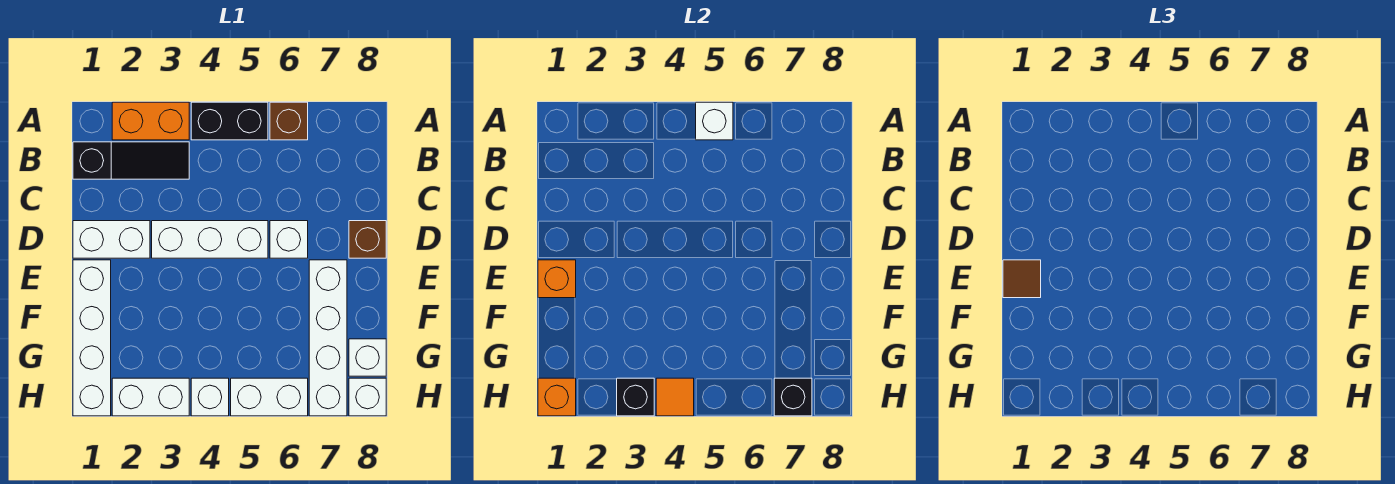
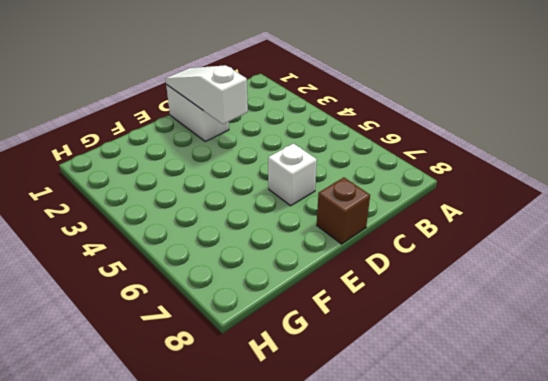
white 1x3 slope [165,65,248,124] -> none
none -> orange 1x2 brick [112,102,189,140]
none -> black 1x2 brick [191,102,268,140]
none -> brown 1x1 brick [270,102,308,140]

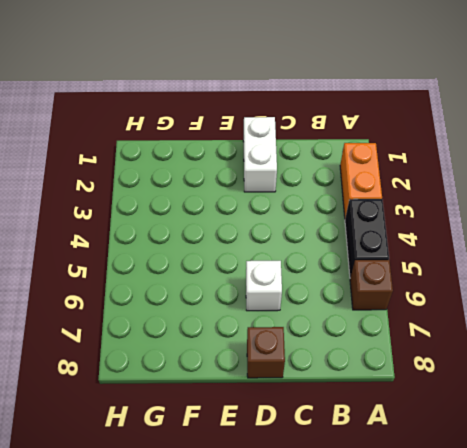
none -> black 1x3 slope [73,142,189,179]
none -> white 1x3 brick [152,221,268,258]
none -> white 1x4 brick [73,260,111,416]

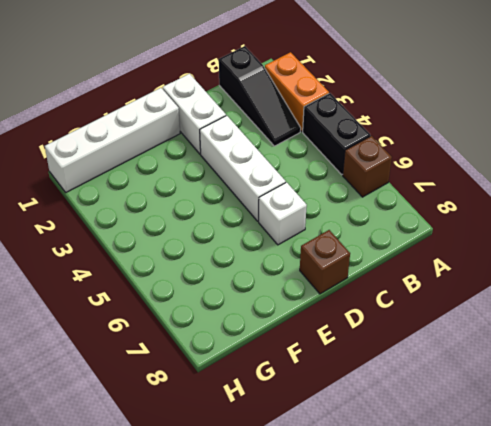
none -> white 1x4 brick [309,260,347,416]
none -> white 1x1 brick [349,339,386,376]
none -> white 1x2 brick [112,378,189,416]

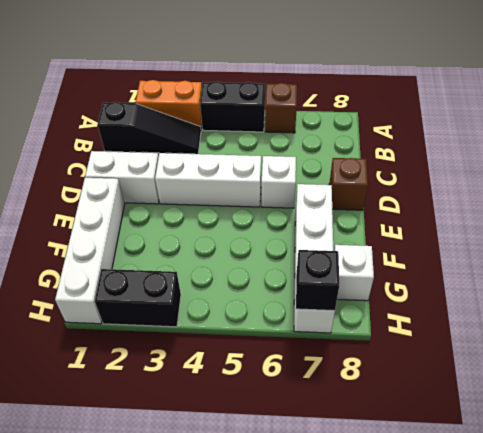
black 1x2 brick [95,269,181,327] -> white 1x2 brick [112,378,189,416]
none -> white 1x1 brick [191,378,229,416]
none -> white 1x2 brick [231,378,308,416]
none -> white 1x1 brick [349,378,386,416]

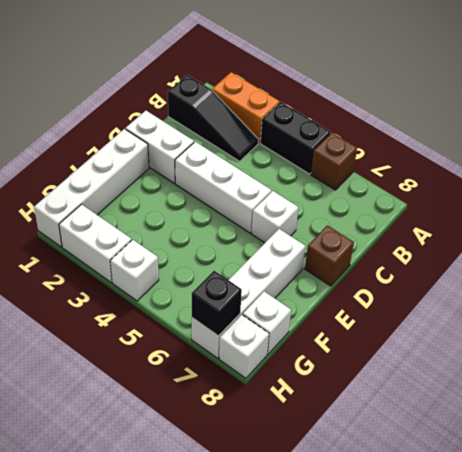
none -> white 1x2 brick [231,378,308,416]
none -> white 1x1 brick [696,102,733,140]
none -> orange 1x1 brick [538,260,576,298]

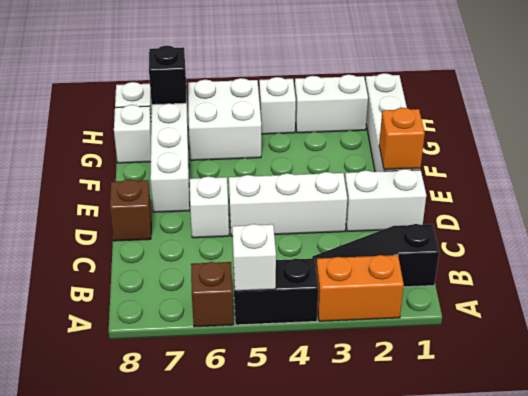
white 2x2 brick [188,78,261,160] -> white 1x2 brick [231,378,308,416]
none -> orange 1x1 brick [538,378,576,416]
none -> black 1x1 brick [617,378,654,416]
none -> orange 1x1 tile [656,378,694,416]

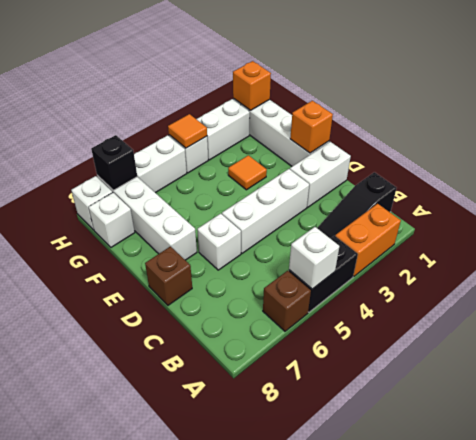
orange 1x1 tile [228,155,267,190] -> none
none -> black 1x1 brick [617,378,654,416]
none -> brown 1x1 tile [1003,260,1041,298]

